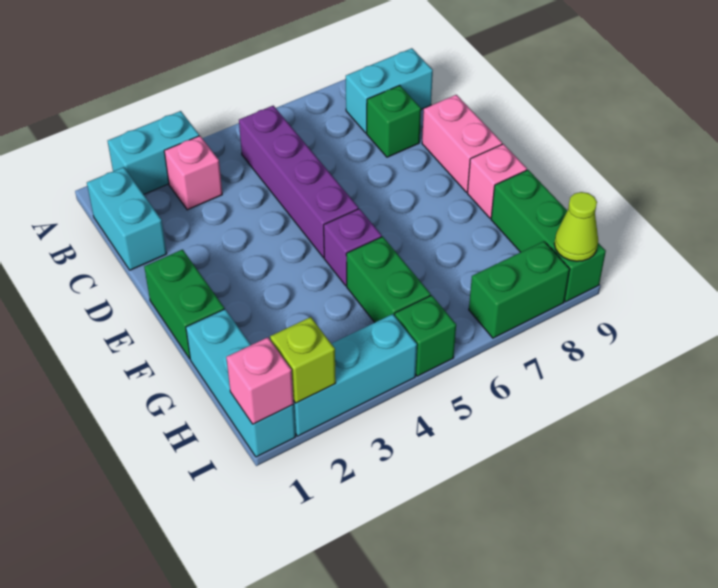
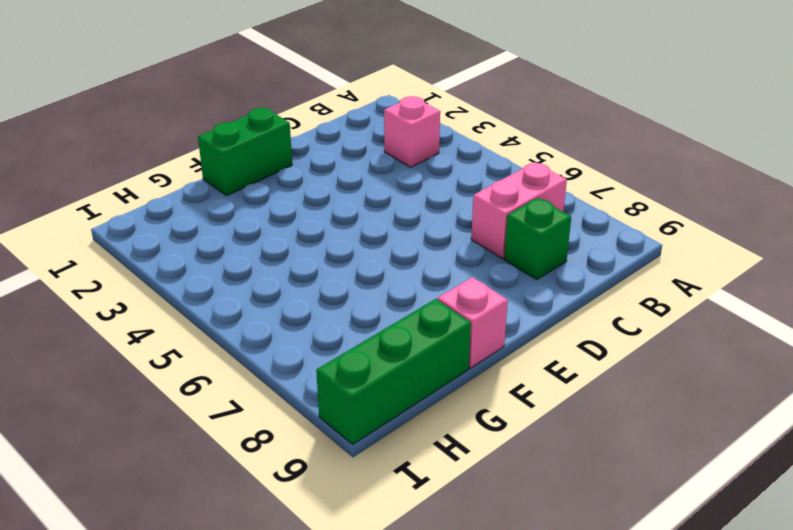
pink 1x2 brick [471,162,567,258] -> pink 1x2 brick moved to [422,95,502,192]
none -> cyan 1x2 brick [108,111,199,194]
none -> cyan 1x2 brick [87,167,167,270]
none -> purple 1x4 brick [239,106,358,258]

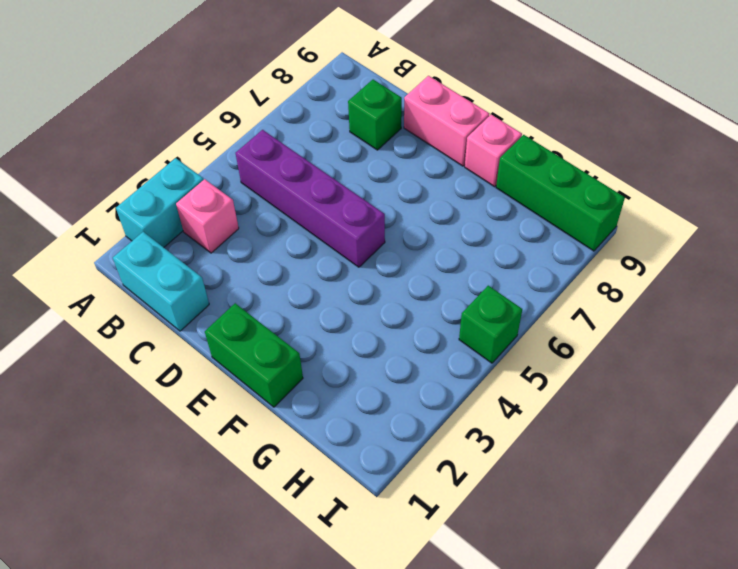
none -> cyan 1x2 brick [346,48,433,133]
none -> purple 1x1 brick [324,209,382,286]
none -> cyan 1x3 brick [186,309,295,457]

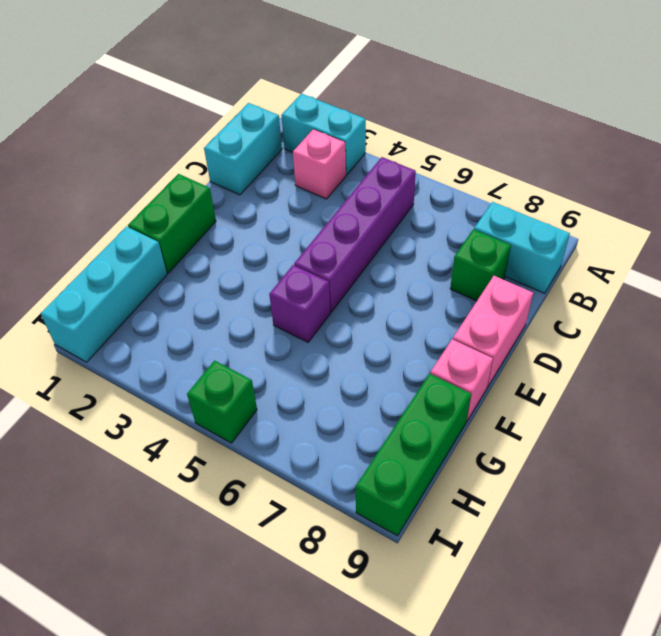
none -> green 1x2 brick [346,237,431,322]
none -> cyan 1x3 brick [293,314,417,436]
none -> green 1x2 brick [469,241,570,338]

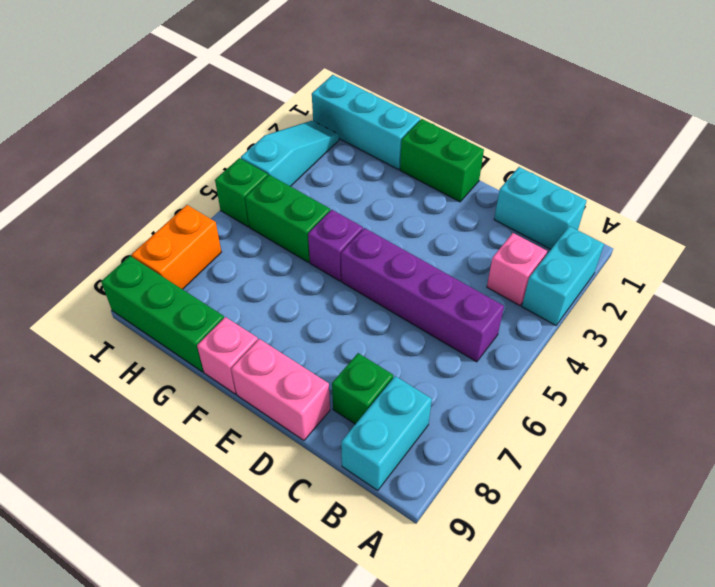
cyan 1x3 slope [241,121,339,186] -> cyan 1x3 brick [293,314,417,436]
orange 1x2 brick [132,205,221,289] -> green 1x2 brick [469,241,570,338]
none -> pink 1x1 brick [226,337,294,424]
none -> lime 1x1 brick [270,317,336,403]
none -> lime 1x1 cone [554,192,598,261]

